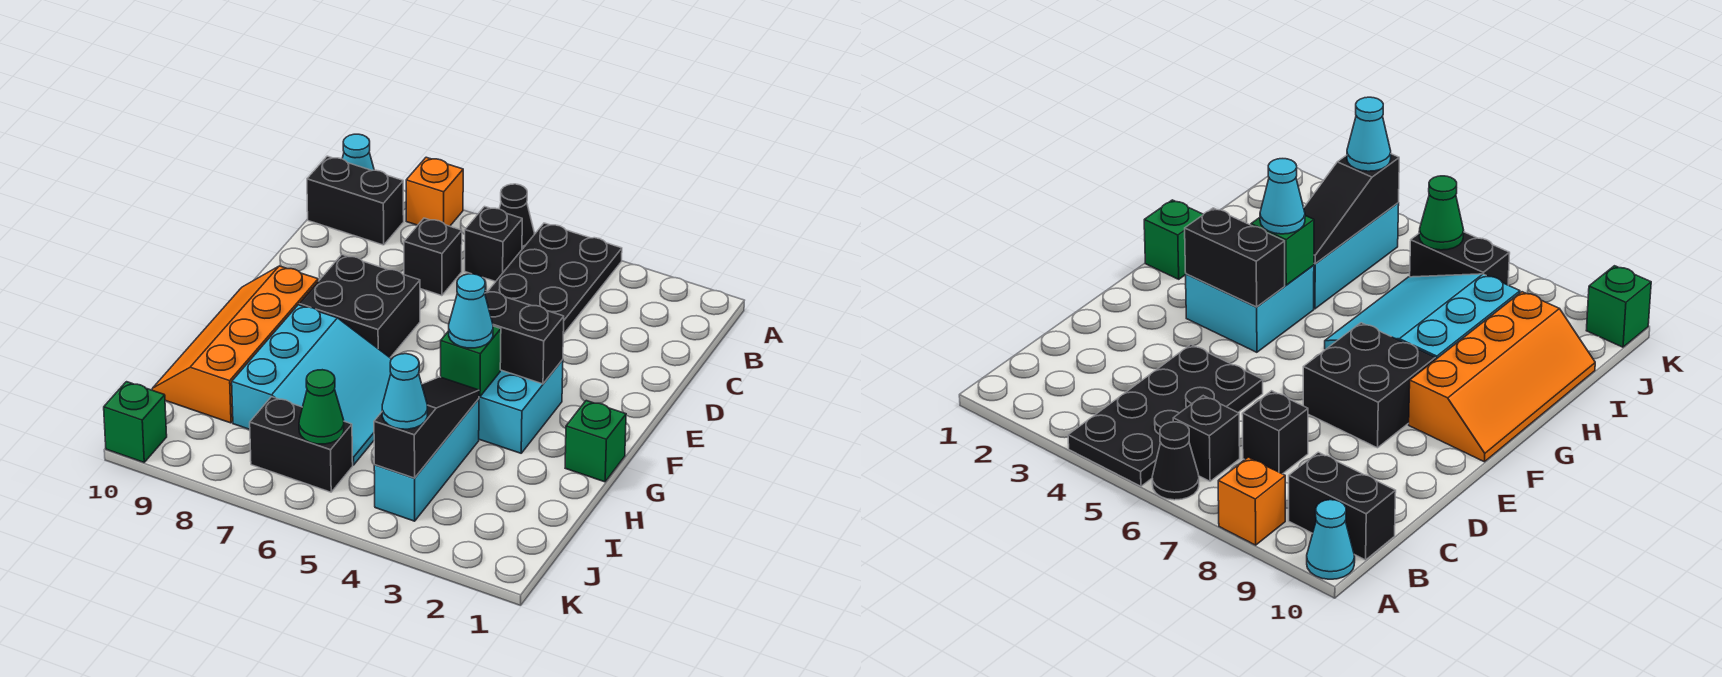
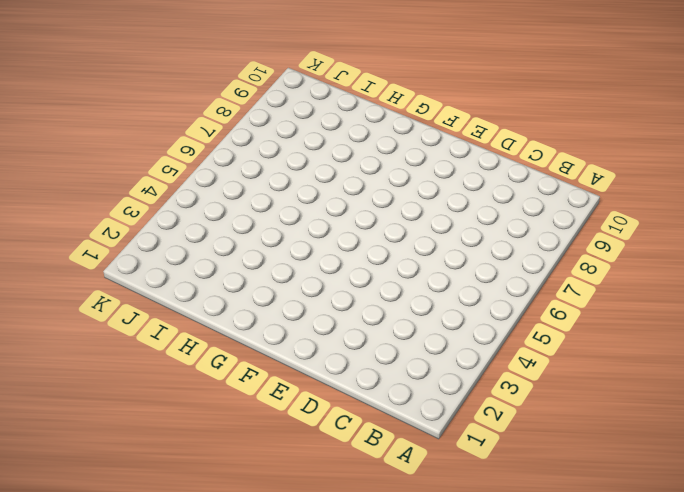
none -> black 2x4 plate [488,223,622,334]
none -> black 1x1 cone [499,184,534,249]
none -> orange 1x1 brick [406,157,463,226]

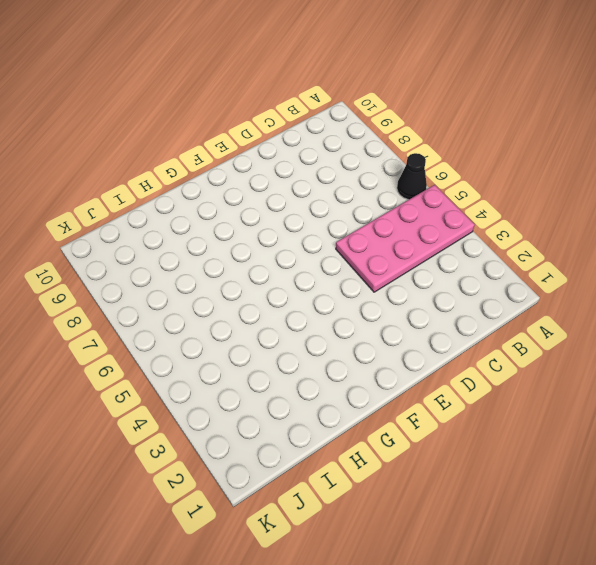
pink 2x4 plate [336,185,474,292] -> black 2x4 plate [488,223,622,334]
none -> orange 1x1 brick [406,157,463,226]
none -> cyan 1x1 cone [342,134,374,170]
none -> black 1x1 brick [465,207,522,282]

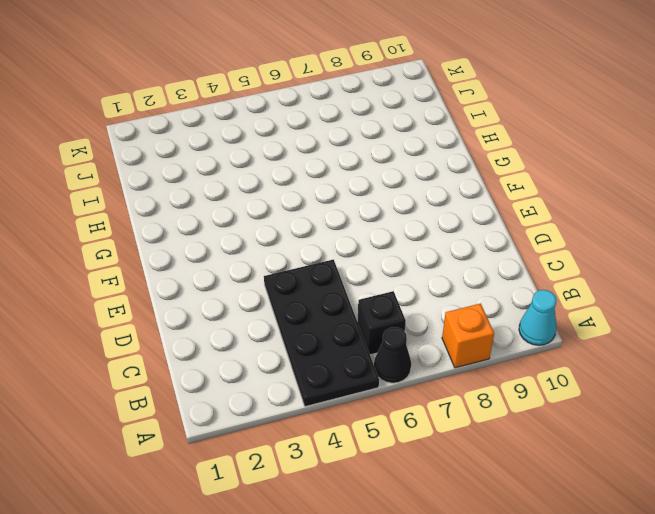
none -> black 1x2 brick [307,156,404,245]
none -> black 1x1 brick [404,218,462,296]
none -> black 2x2 brick [299,255,420,358]

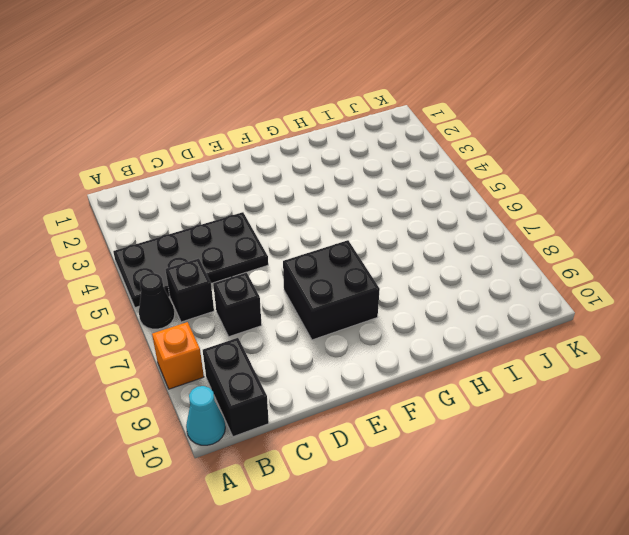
none -> cyan 2x2 brick [479,360,563,453]
none -> orange 2x4 slope [152,266,318,423]
none -> green 1x1 brick [565,401,626,482]

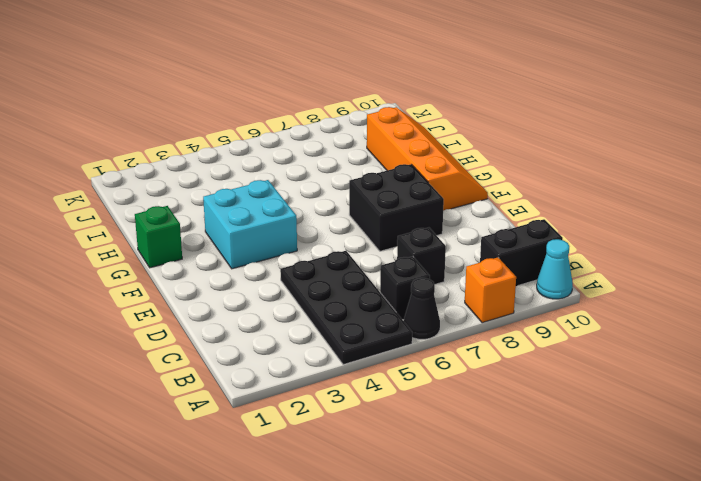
none -> cyan 3x3 slope [232,305,391,465]
none -> cyan 1x3 brick [374,399,479,521]
none -> black 1x2 brick [250,397,353,492]

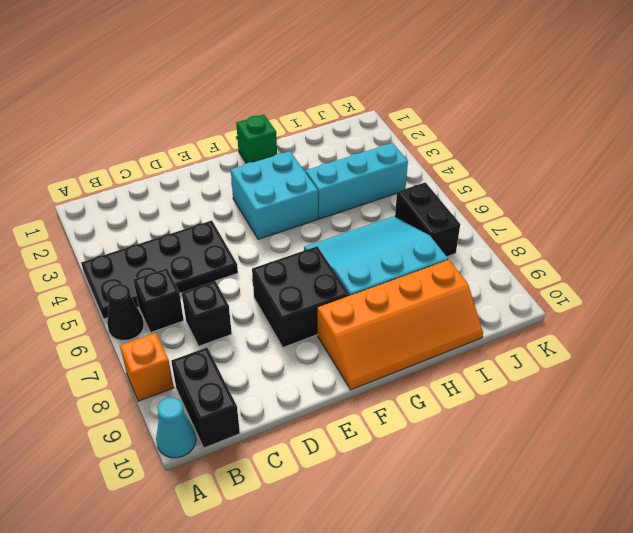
none -> green 1x1 brick [104,382,167,462]
none -> black 1x2 brick [485,291,564,384]
none -> green 1x1 brick [441,326,501,397]

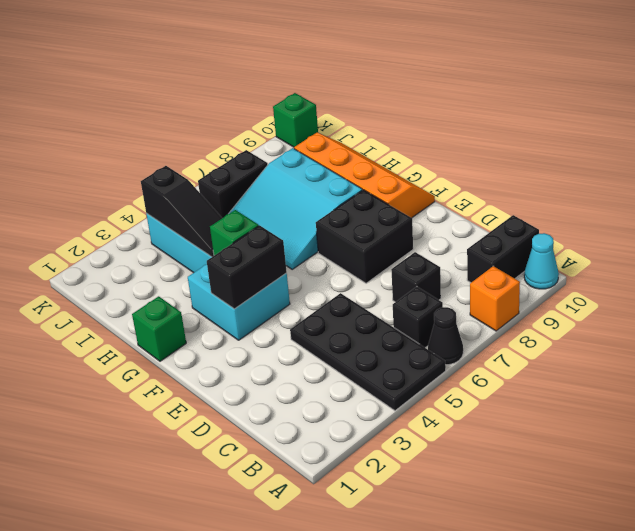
none -> green 1x1 cone [299,370,344,444]
none -> cyan 1x1 cone [449,274,493,348]
none -> cyan 1x1 cone [382,354,427,429]

